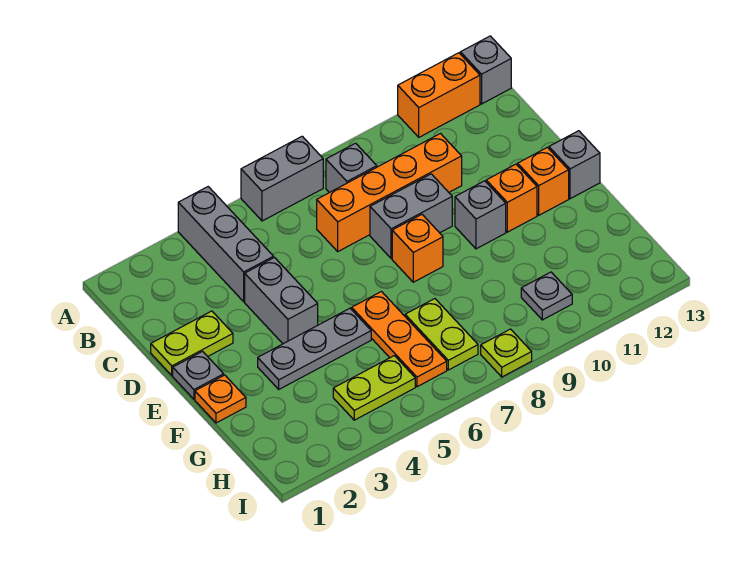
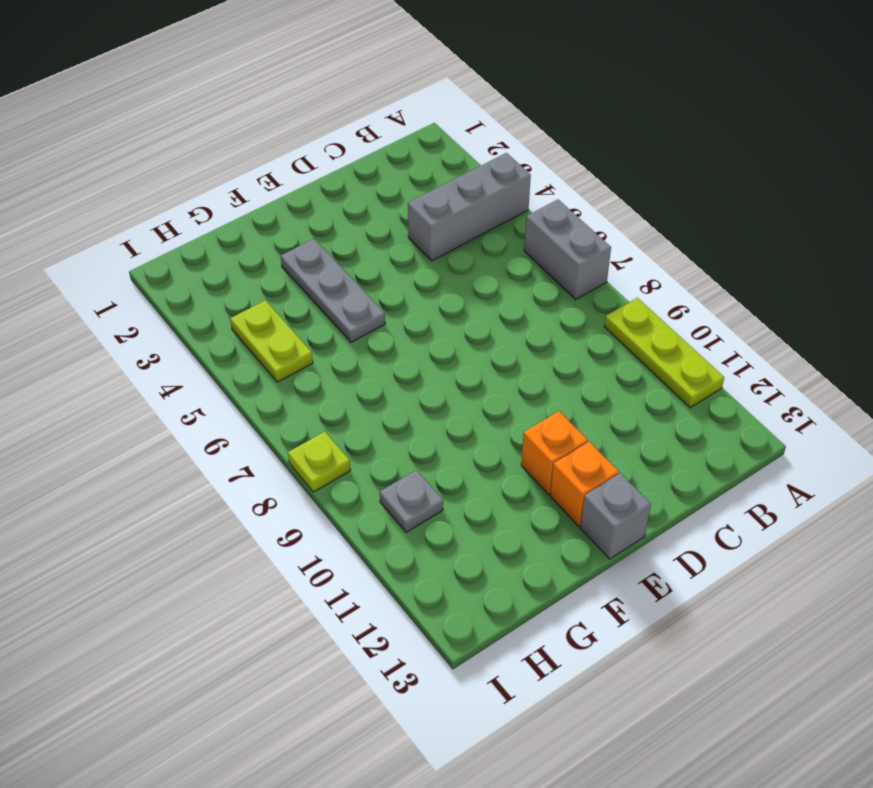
lime 1x3 plate [604,298,724,408] -> orange 1x2 brick [398,53,480,137]
none -> grey 1x1 brick [460,36,511,104]
none -> grey 1x1 brick [326,143,377,193]
none -> orange 1x4 brick [317,134,462,251]

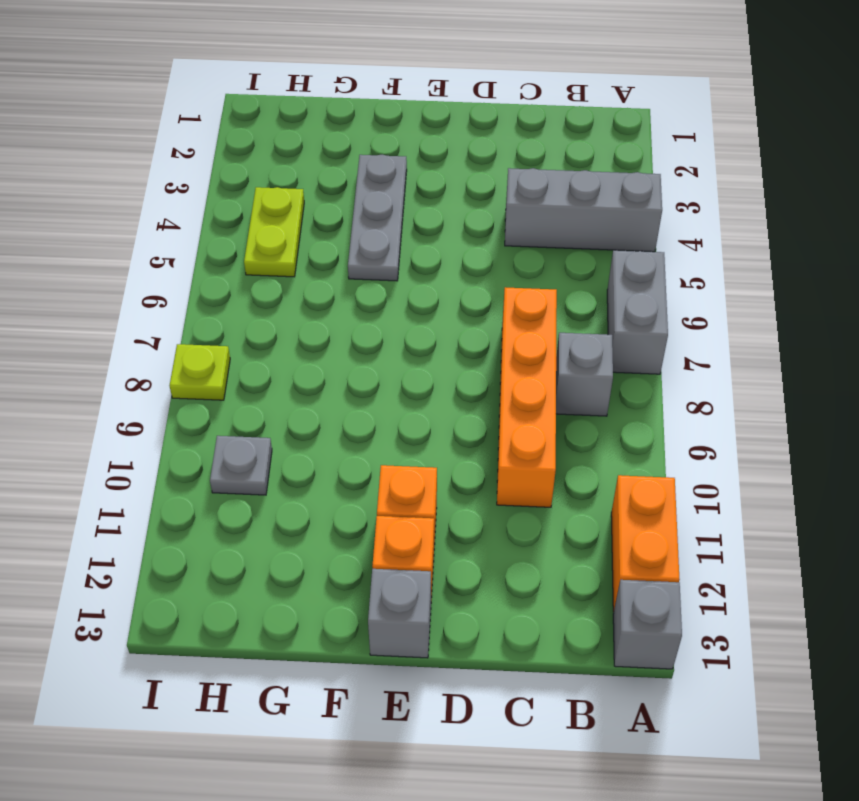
none -> lime 1x2 plate [151,311,233,375]
none -> grey 1x2 brick [245,258,318,344]
none -> grey 1x2 brick [370,174,452,259]

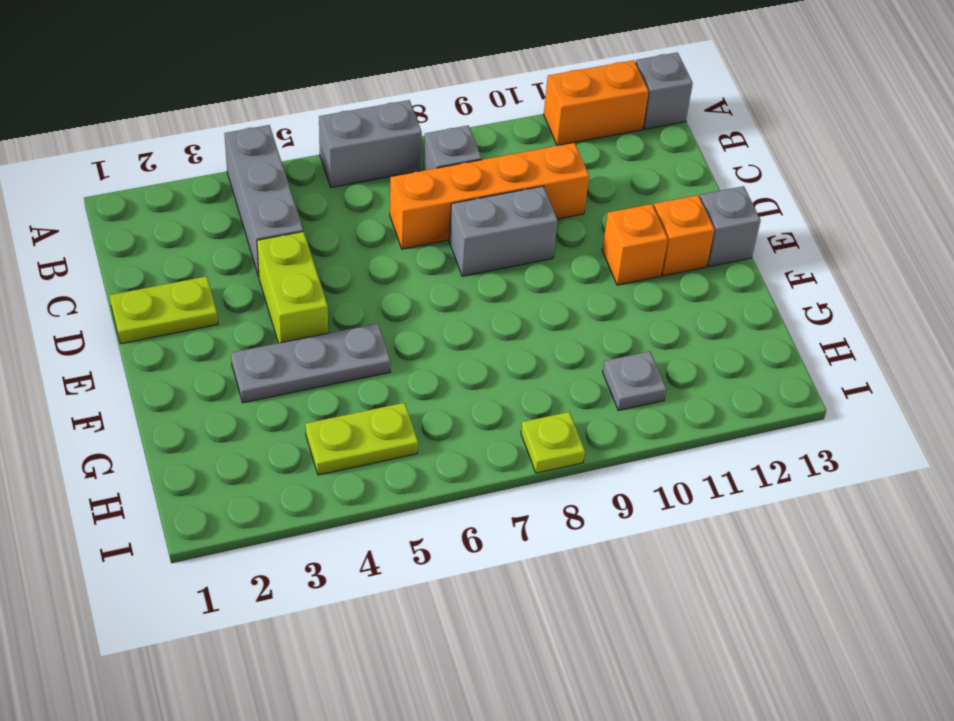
lime 1x2 brick [257,231,328,343] -> grey 1x2 brick [245,258,318,344]
none -> grey 1x1 plate [173,351,224,399]
none -> orange 1x1 brick [392,214,443,282]
none -> grey 1x1 brick [455,181,506,249]

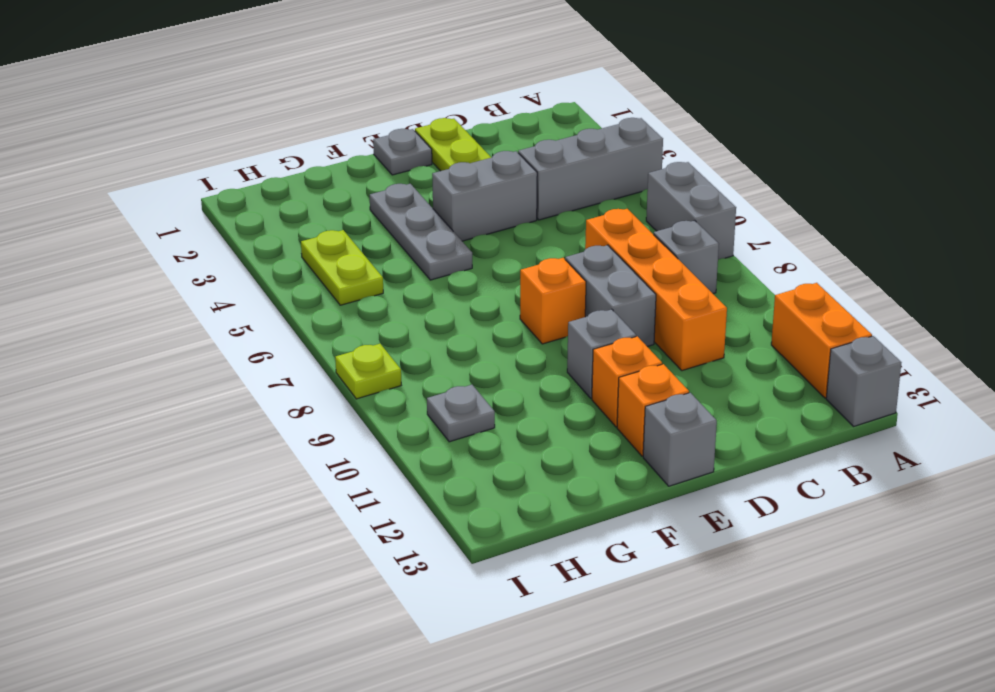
none -> orange 1x1 plate [195,375,246,423]
none -> orange 1x3 plate [352,292,447,387]
none -> lime 1x2 plate [405,299,478,370]

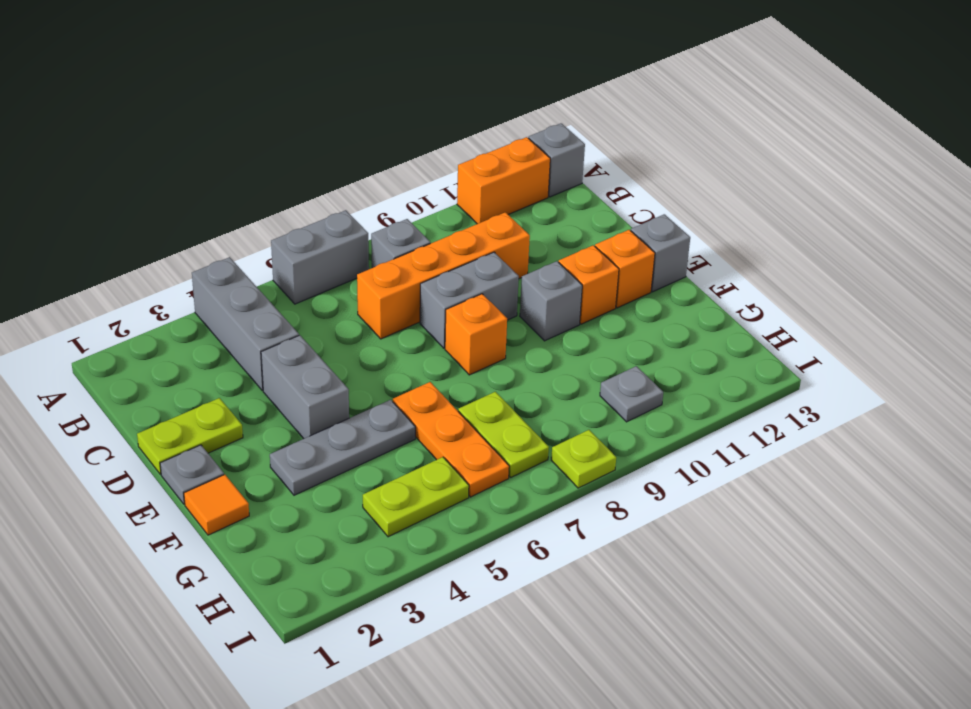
orange 1x1 tile [184,475,249,535] -> orange 1x1 plate [195,375,246,423]

